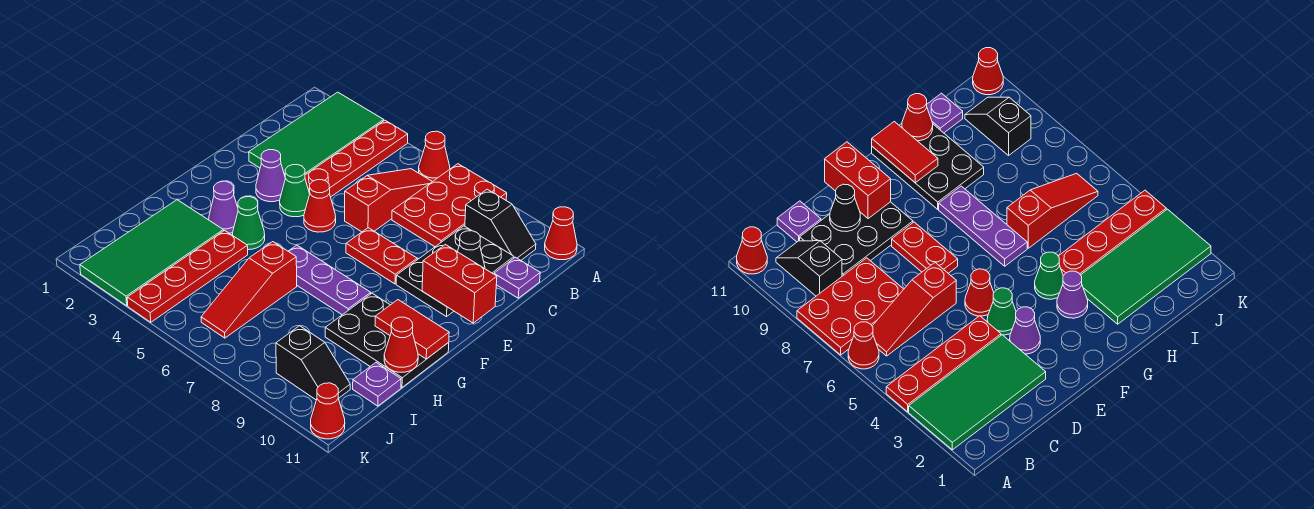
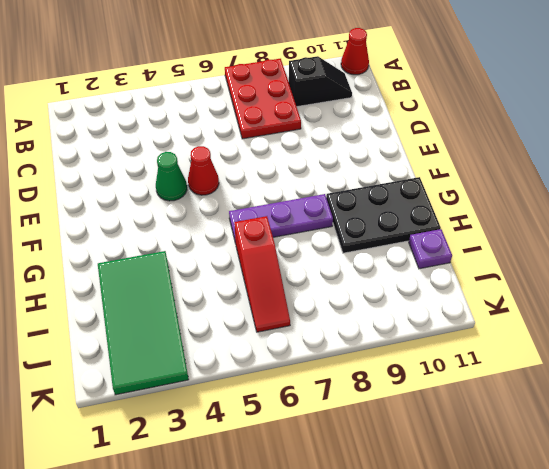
none -> green 2x4 tile [249,92,384,175]
none -> red 1x4 plate [305,120,408,197]
none -> red 1x1 cone [419,131,450,182]

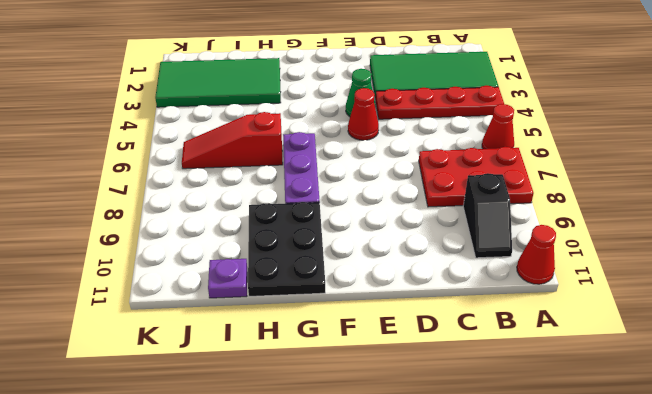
none -> red 1x3 slope [345,169,432,232]
none -> black 2x3 plate [396,226,514,317]
none -> purple 1x1 plate [494,257,540,298]

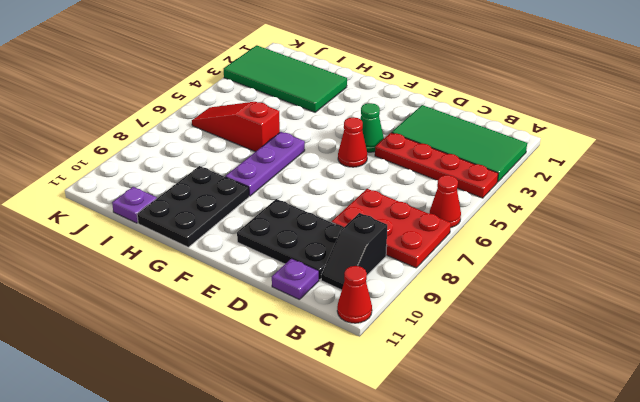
none -> red 1x3 slope [345,169,432,232]
none -> purple 1x1 cone [256,150,285,202]
none -> red 1x2 plate [346,228,417,284]

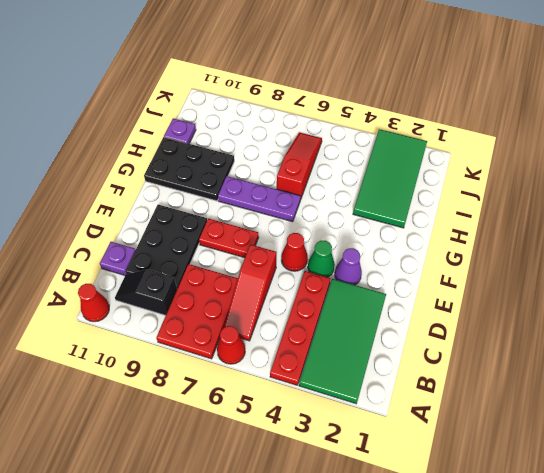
none -> purple 1x1 cone [209,181,238,233]
none -> green 1x1 cone [233,197,265,250]
none -> red 1x4 plate [127,231,248,322]

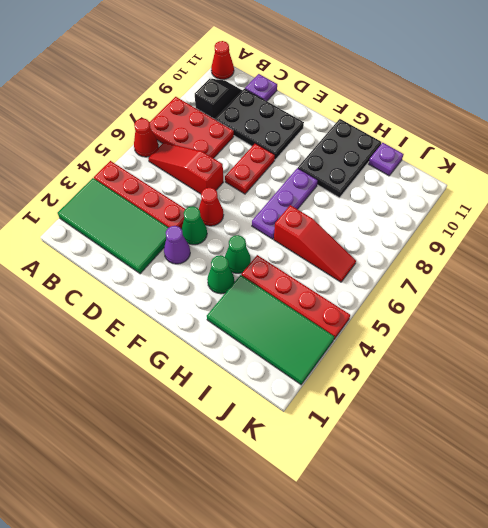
green 1x1 cone [207,255,234,294] -> purple 1x1 cone [209,181,238,233]
none -> black 1x2 slope [276,326,350,400]
none -> red 1x1 cone [311,383,345,439]
none -> black 1x1 cone [457,231,485,269]

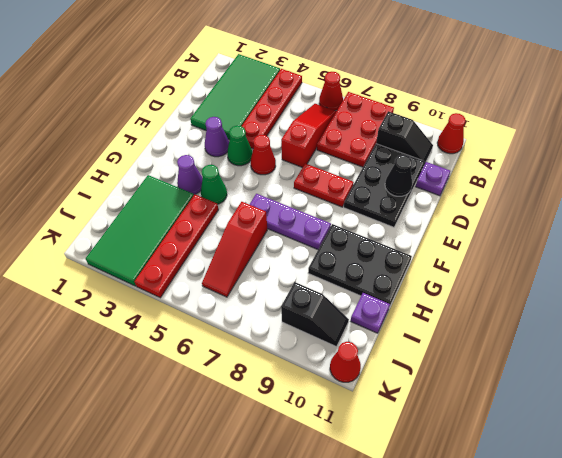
none -> red 1x2 brick [422,245,497,323]
none -> red 1x2 tile [375,300,449,359]
none -> red 1x1 cone [384,317,418,372]

